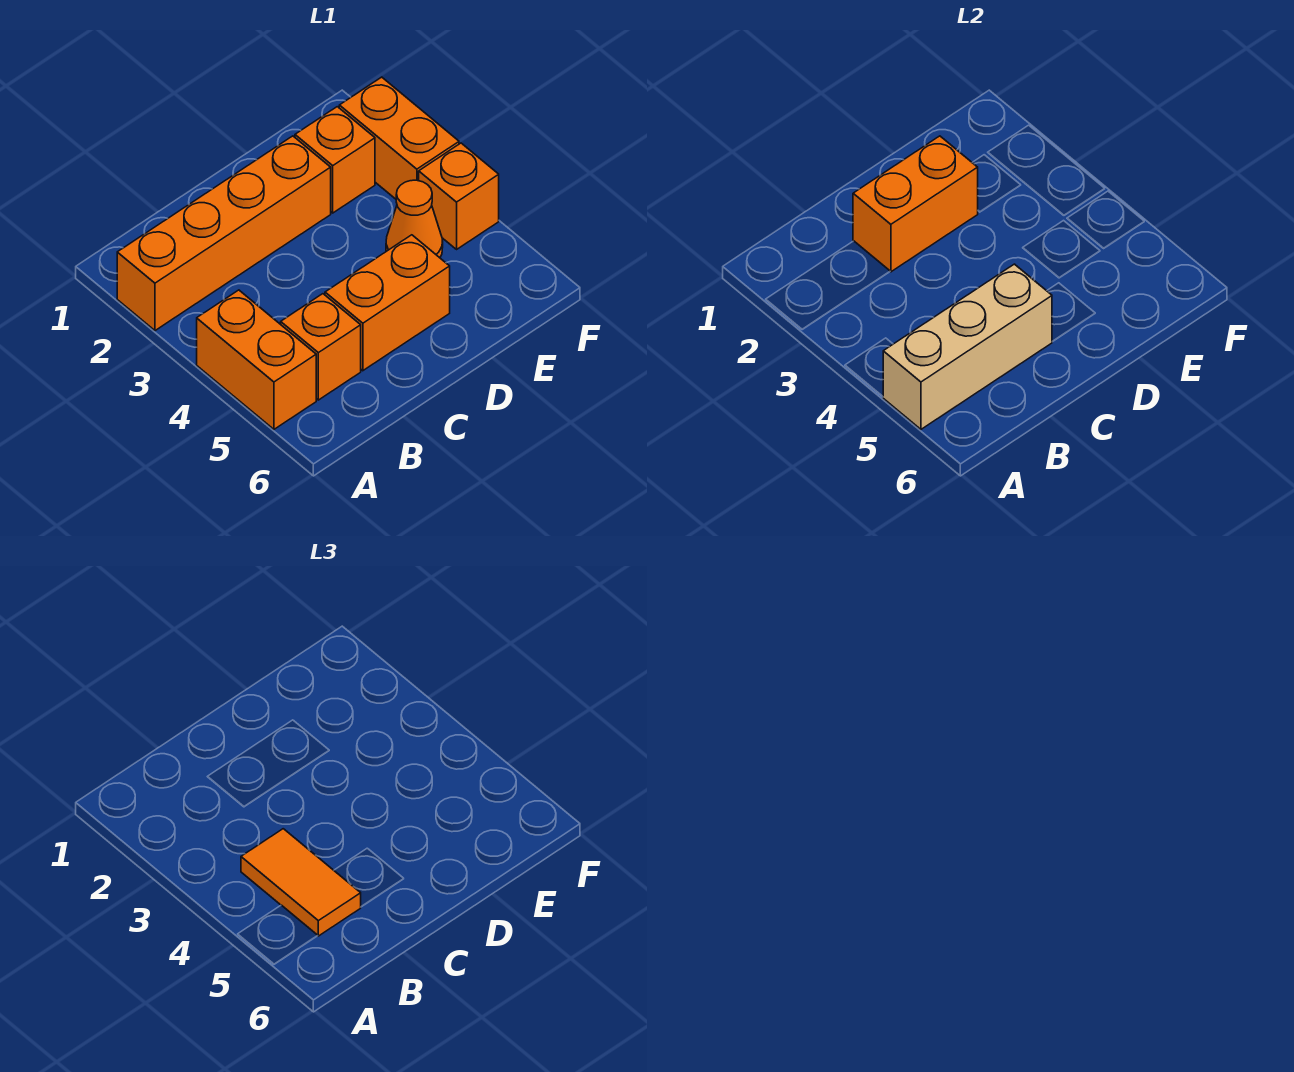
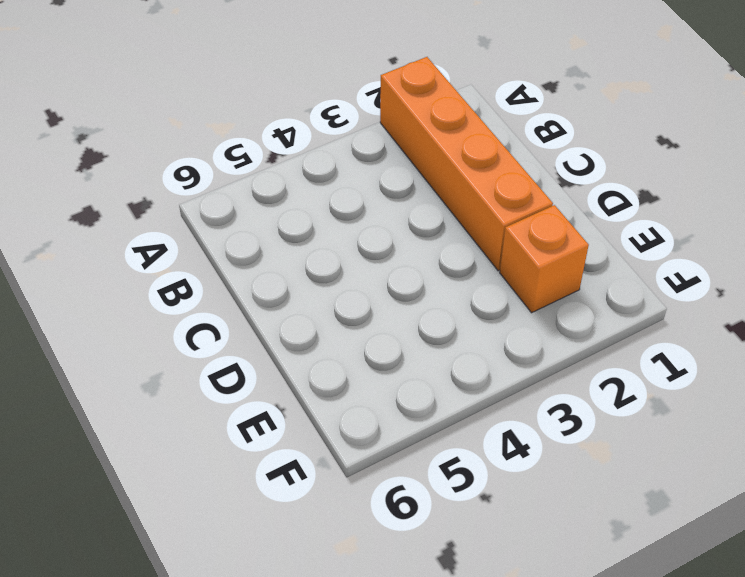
none -> orange 1x2 brick [197,290,316,429]
none -> orange 1x1 brick [281,294,361,400]

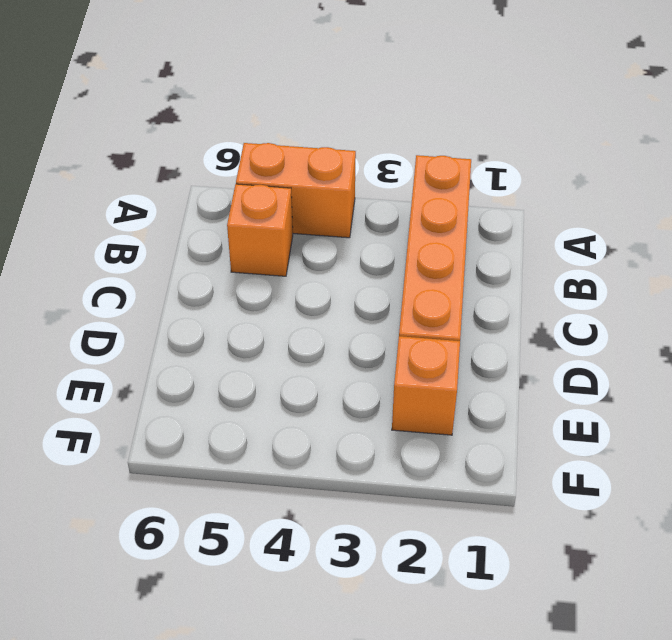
none -> orange 1x2 brick [325,235,450,371]
none -> orange 1x1 cone [386,180,443,258]

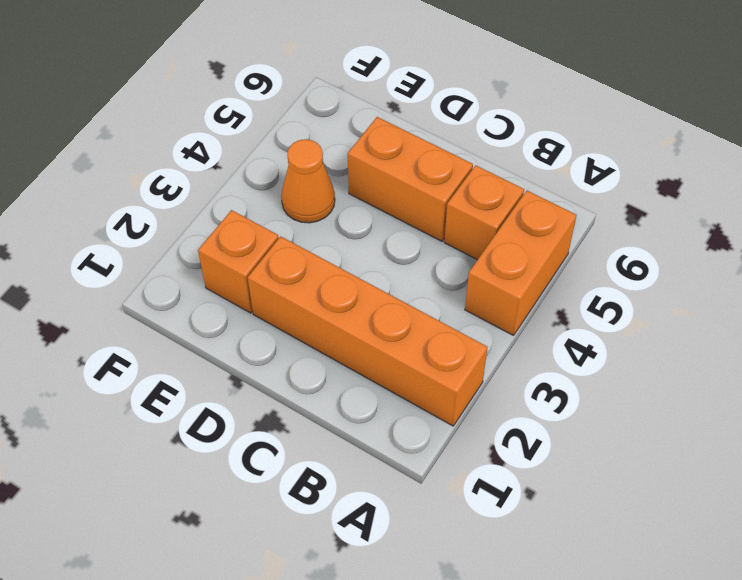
none -> orange 1x2 brick [339,77,459,199]
none -> orange 1x1 brick [419,143,499,249]

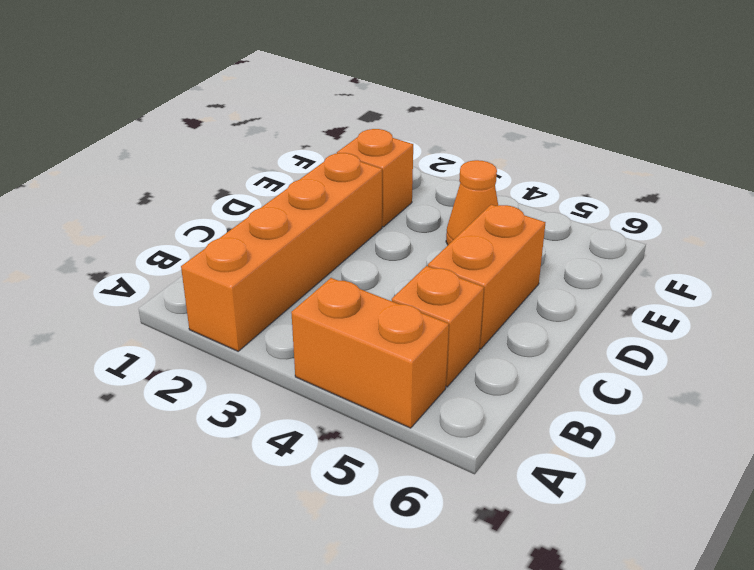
none -> orange 1x2 brick [339,77,459,199]
none -> orange 1x1 brick [419,143,499,249]

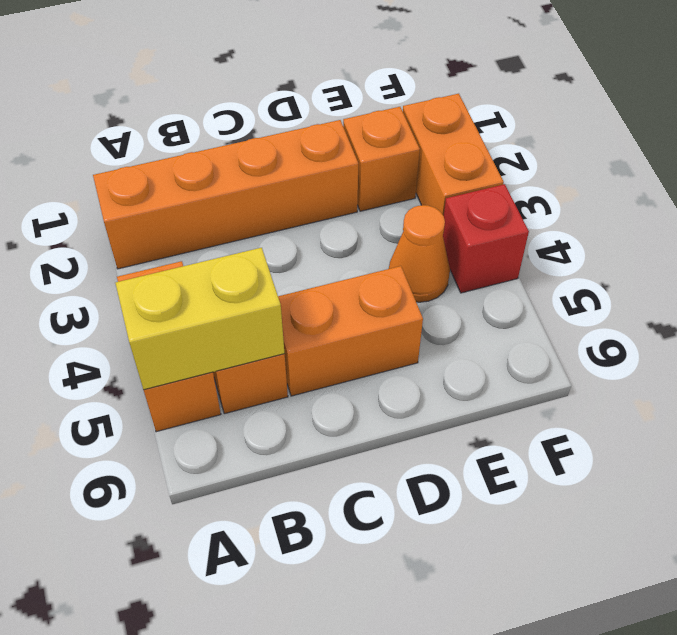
yellow 1x2 brick [115,248,285,390] -> tan 1x3 brick [883,264,1052,429]
red 1x1 brick [443,184,529,293] -> orange 1x1 brick [419,143,499,249]
none -> orange 1x2 brick [853,136,978,272]
none -> orange 1x2 tile [241,829,361,936]

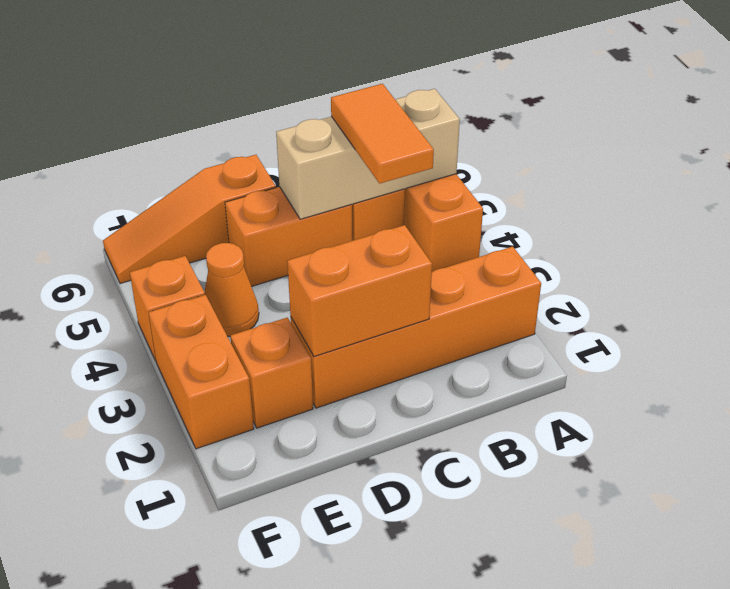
orange 1x3 slope [103,155,276,284] -> none

